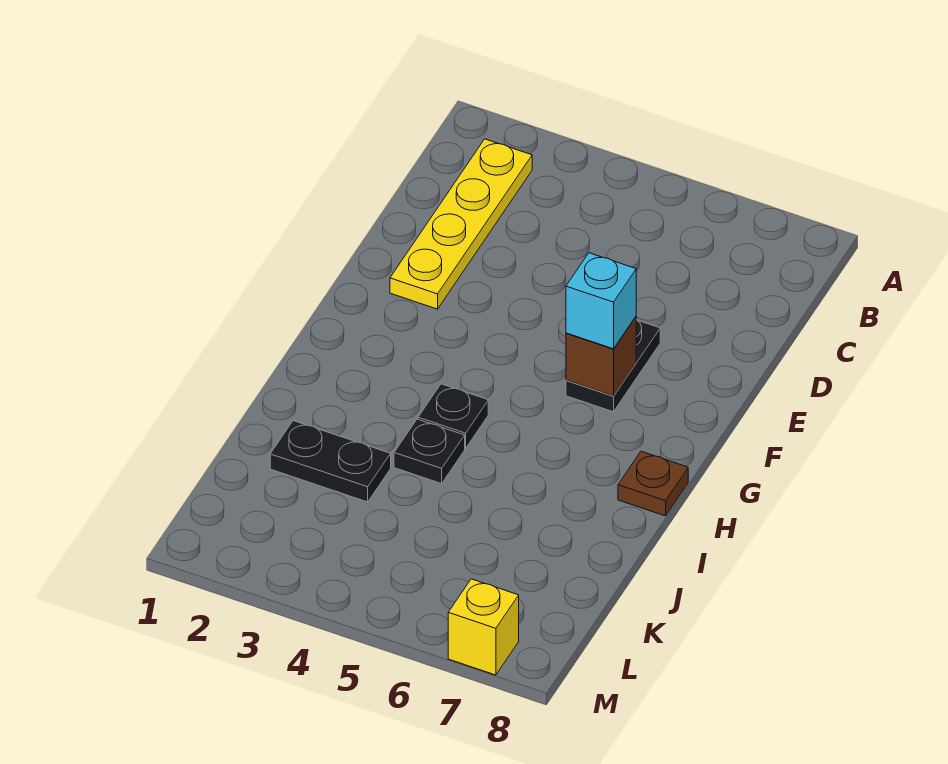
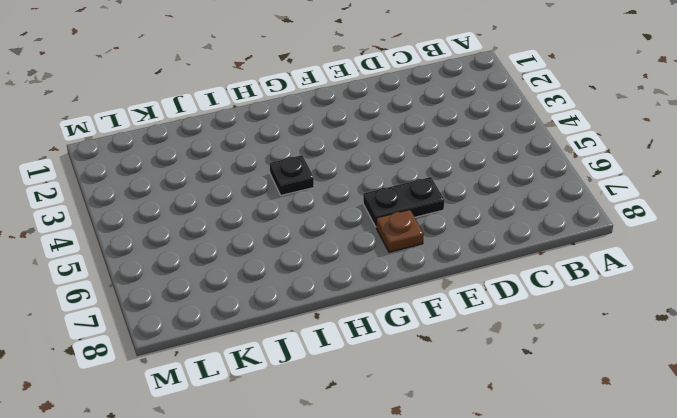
brown 1x1 plate [376,210,424,252] -> brown 1x1 plate moved to [618,451,688,516]
none -> yellow 1x4 plate [390,139,532,309]
none -> black 1x1 plate [394,419,465,484]

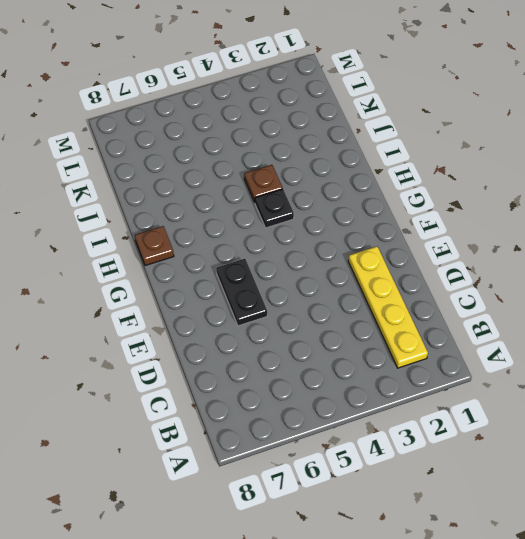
brown 1x1 plate [244,165,283,202] -> black 1x1 plate [394,419,465,484]
none -> black 1x2 plate [270,421,391,502]
none -> yellow 1x1 brick [448,579,519,675]

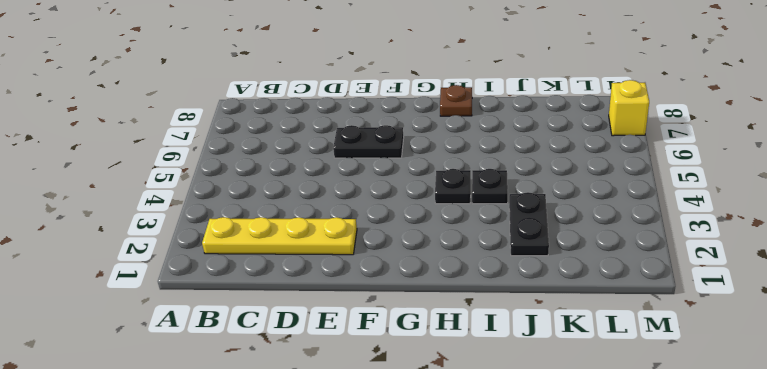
none -> brown 1x1 brick [566,317,636,396]
none -> cyan 1x1 brick [566,253,636,349]

